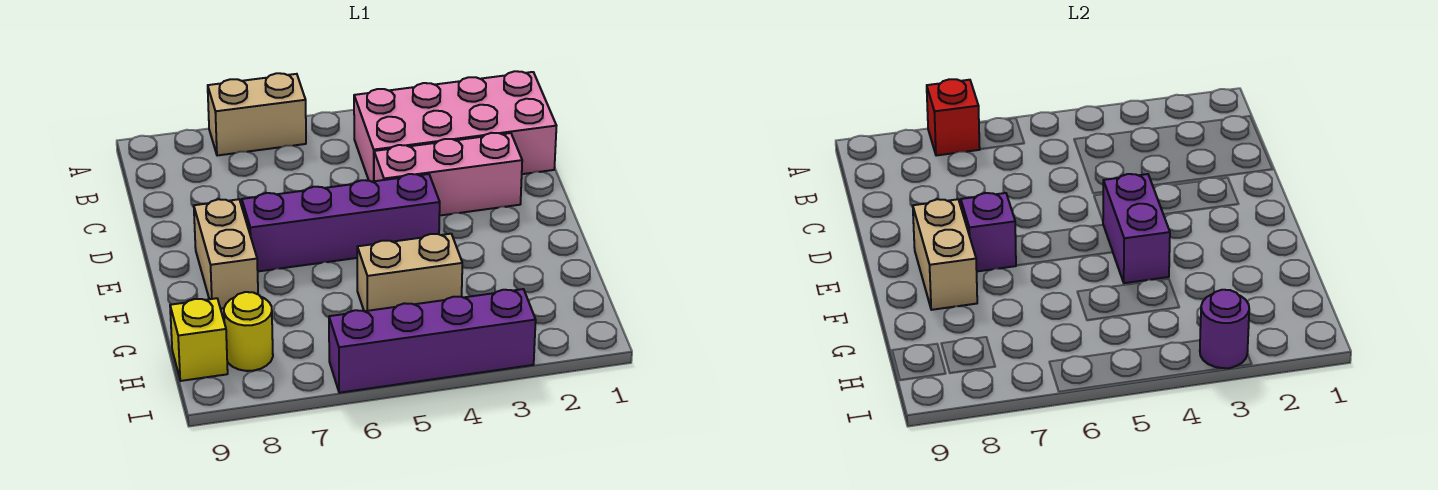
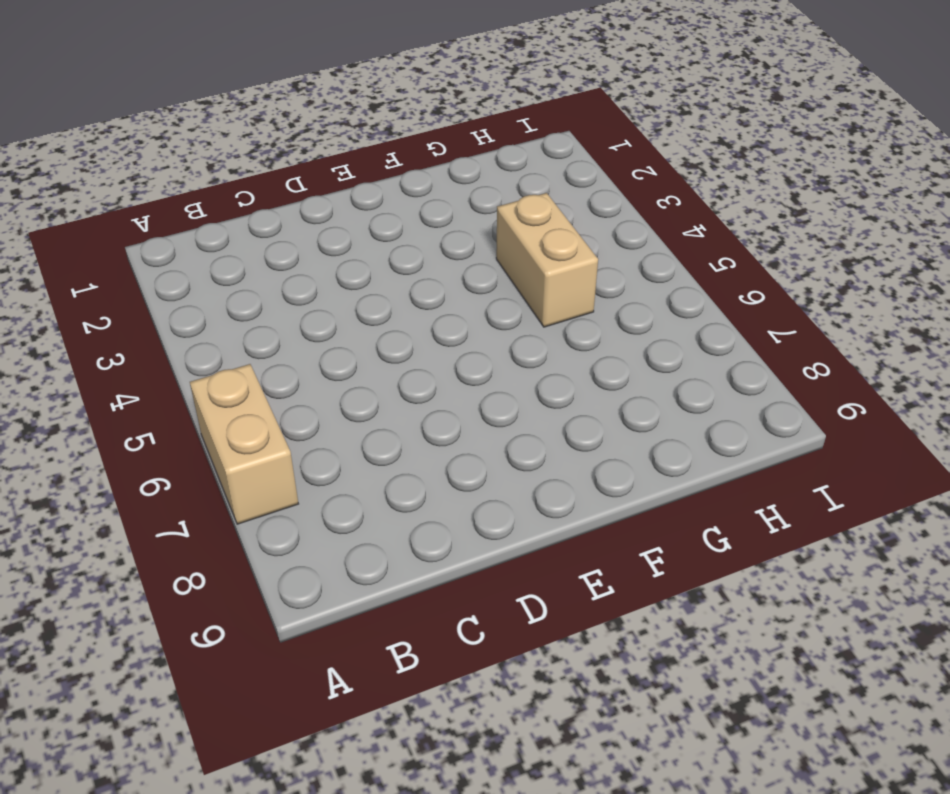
none -> pink 2x4 brick [354,71,556,182]
none -> pink 1x3 brick [374,133,522,216]
none -> purple 1x4 brick [242,174,440,271]

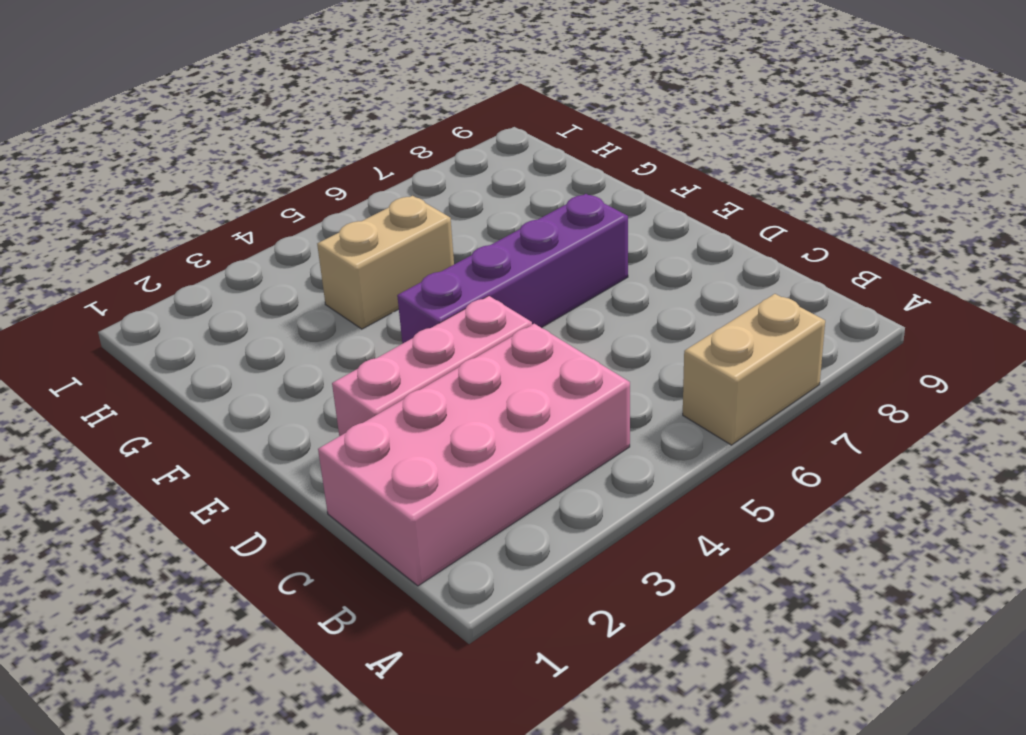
none -> tan 1x2 brick [194,199,258,309]
none -> yellow 1x1 round brick [224,292,273,371]
none -> yellow 1x1 brick [170,298,228,381]

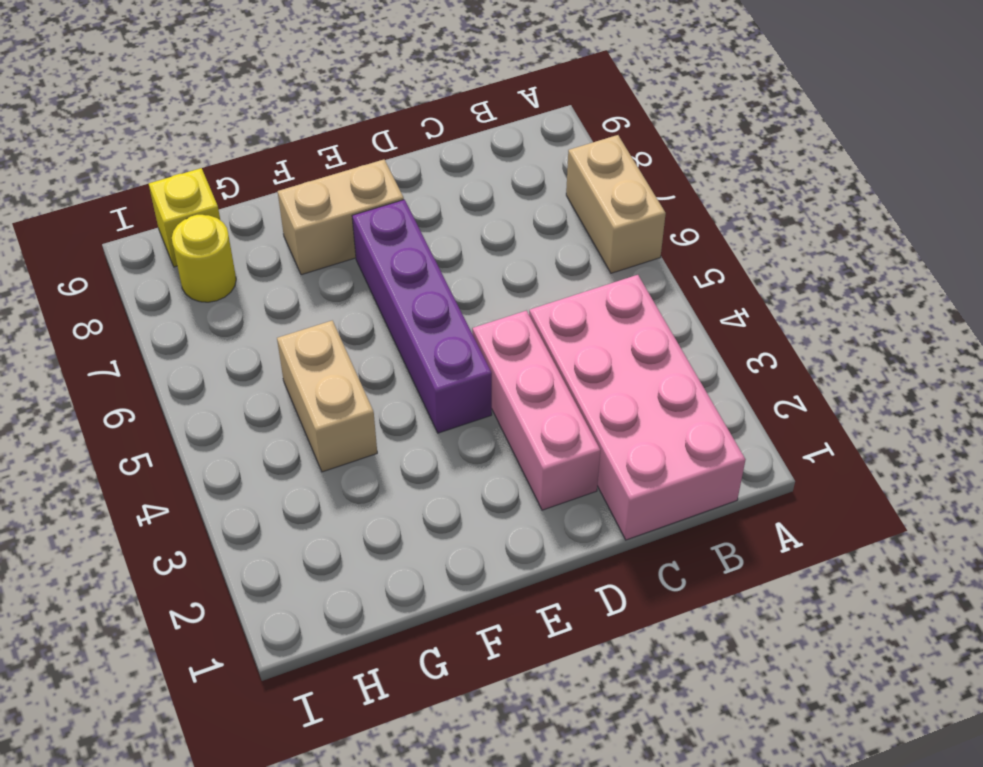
none -> purple 1x4 brick [329,289,536,393]
none -> red 1x1 brick [927,79,980,156]
none -> purple 1x2 brick [1103,174,1170,283]

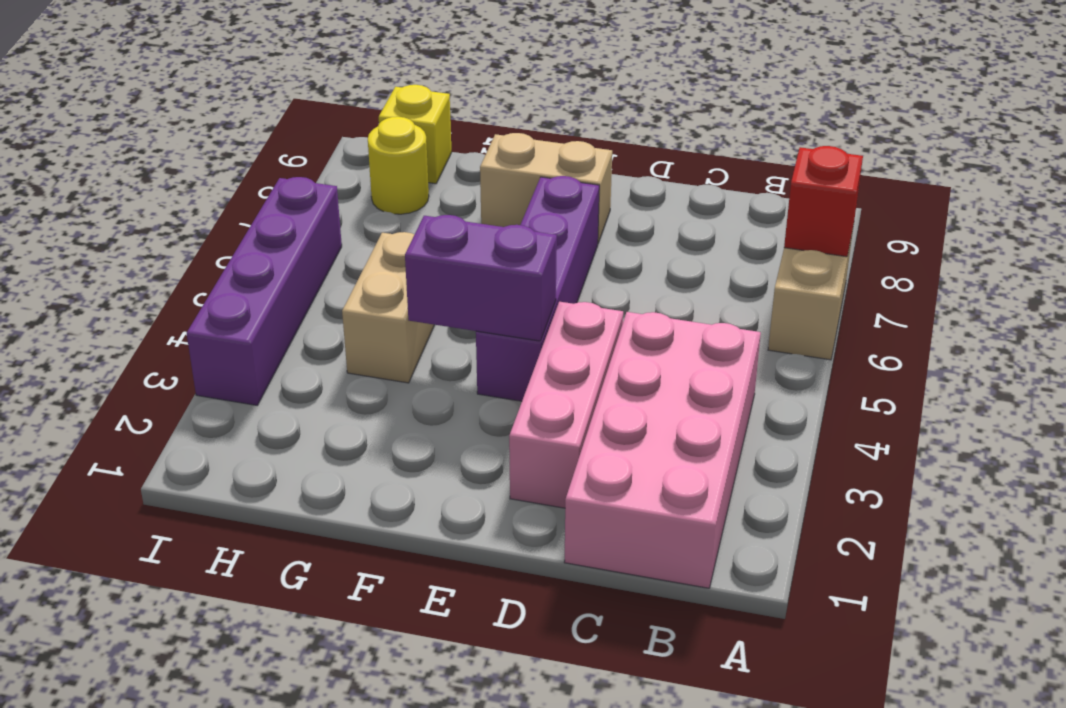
none -> purple 1x1 brick [961,193,1016,271]
none -> tan 1x2 brick [913,199,977,310]
none -> purple 1x1 round brick [1200,290,1249,368]

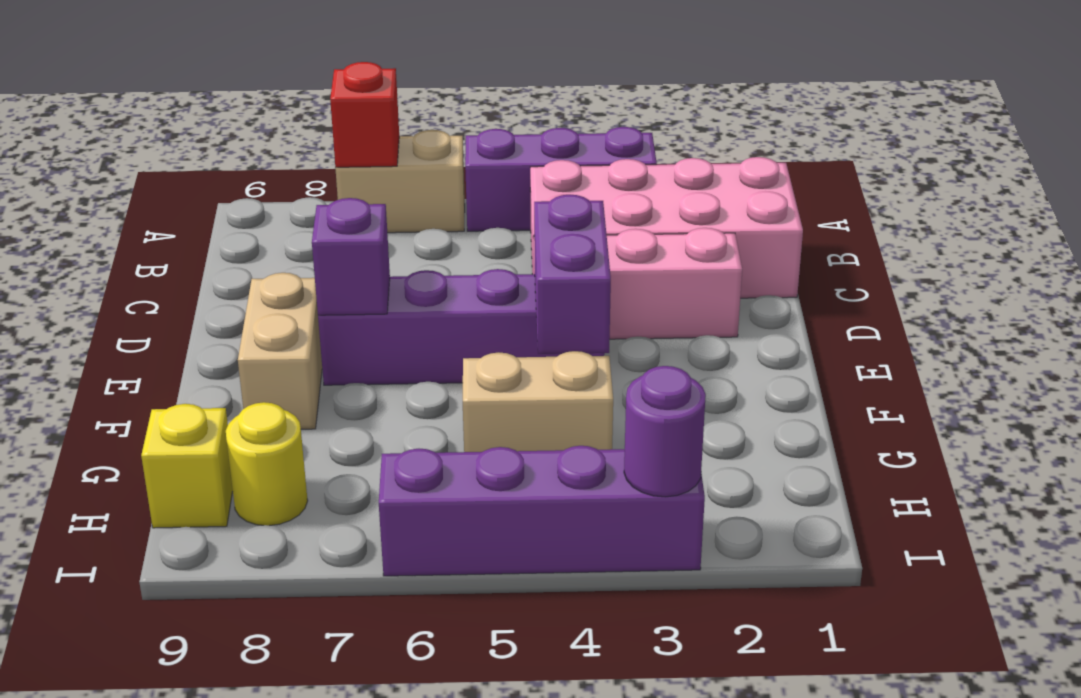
purple 1x3 brick [465,127,657,231] -> none
none -> tan 1x2 brick [913,199,977,310]

